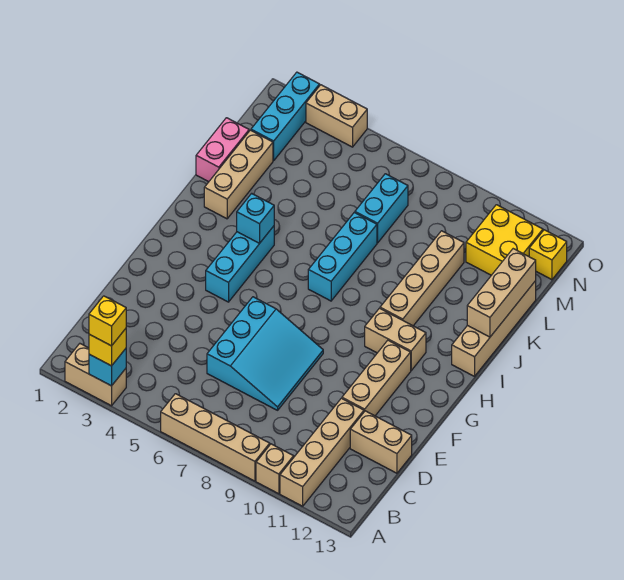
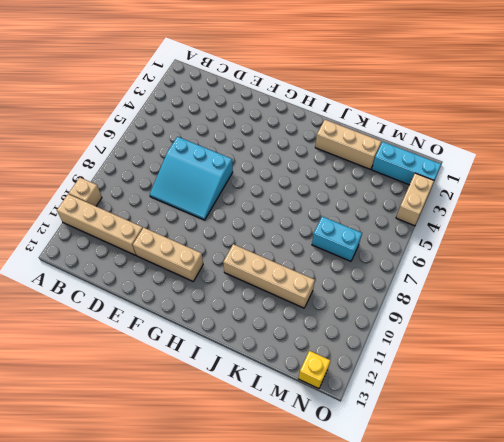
none -> tan 1x2 brick [65,344,126,406]
none -> tan 1x4 brick [161,394,270,481]
none -> tan 1x2 brick [350,411,412,473]

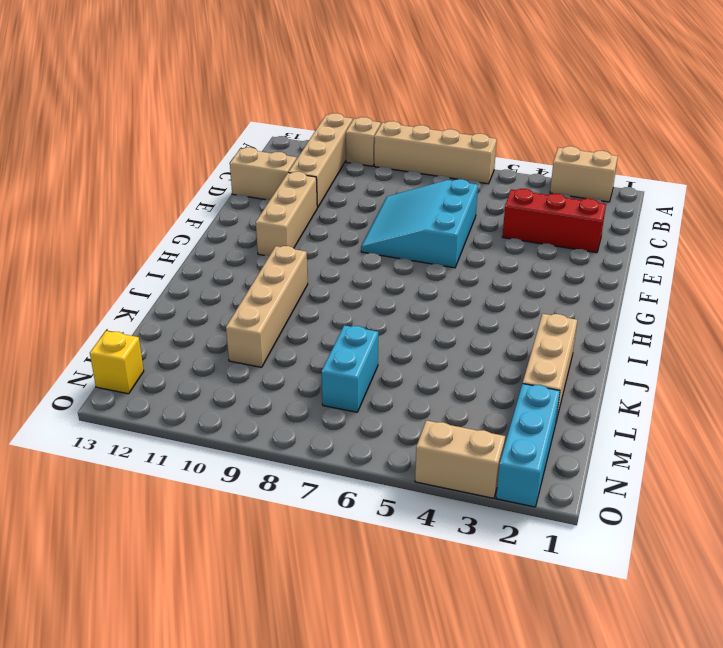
red 1x3 brick [502,189,606,253] -> none
none -> cyan 1x3 brick [206,226,274,302]
none -> tan 1x2 brick [365,308,426,371]
none -> cyan 1x3 brick [308,212,377,301]

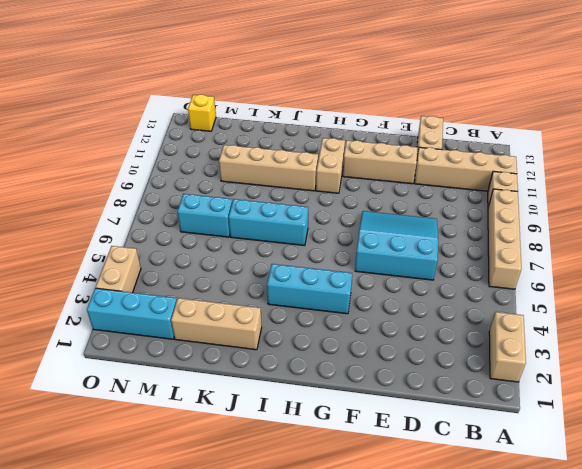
none -> tan 1x4 brick [452,281,536,376]
none -> pink 1x2 brick [196,118,249,182]
none -> yellow 2x2 brick [466,205,543,275]

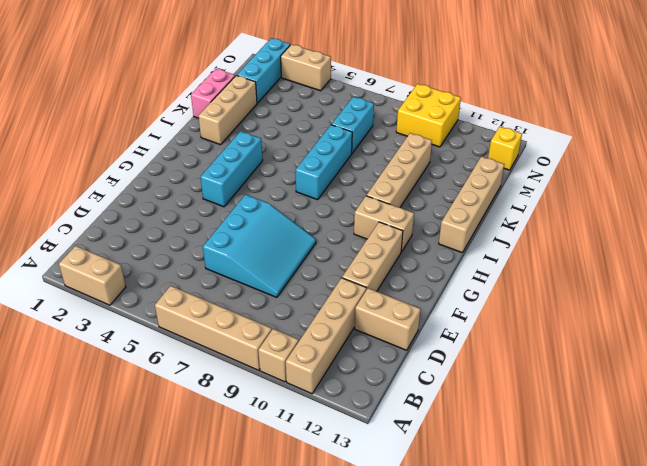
yellow 2x2 brick [396,84,461,147] -> yellow 2x2 brick moved to [466,205,543,275]
none -> cyan 1x1 brick [89,349,126,386]
none -> cyan 1x1 brick [237,193,274,244]
none -> tan 1x3 brick [467,249,536,337]

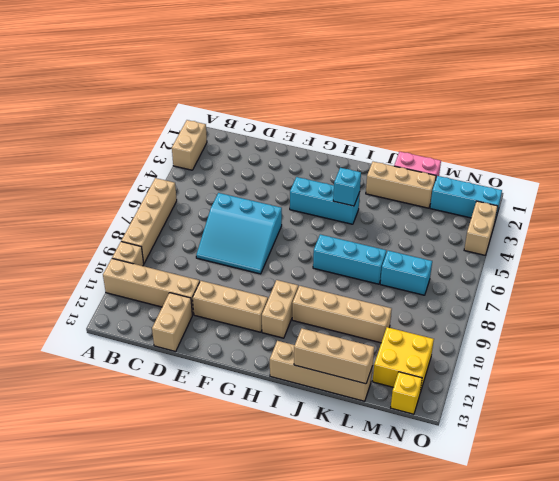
none -> cyan 1x1 brick [89,349,126,386]
none -> yellow 1x1 brick [89,329,126,366]
none -> yellow 1x1 brick [89,296,126,346]

